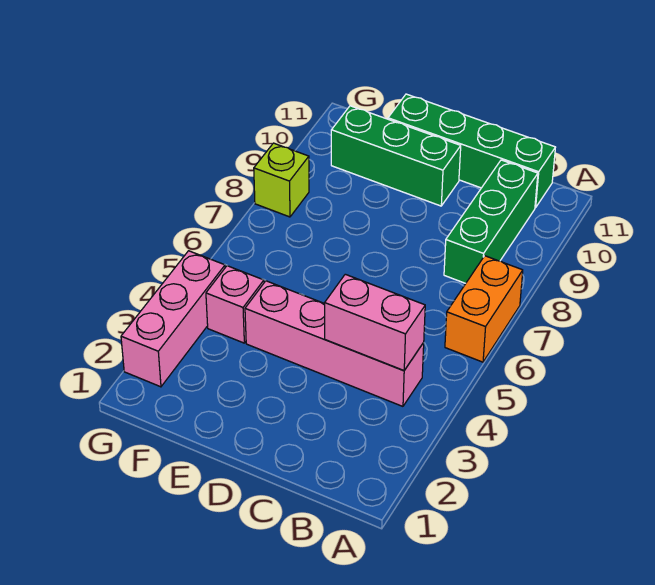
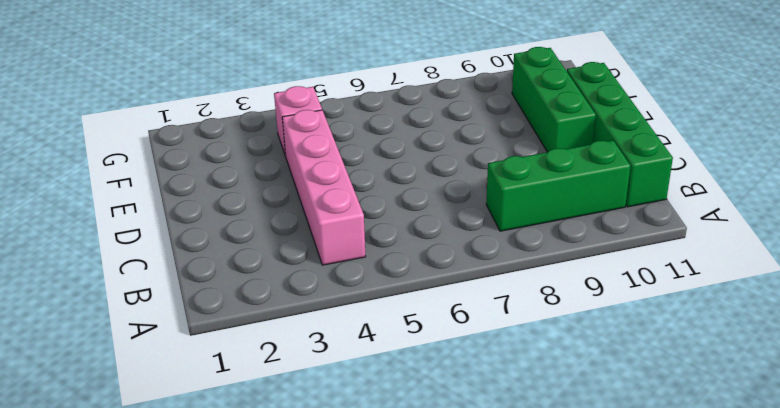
none -> orange 1x2 brick [445,256,523,362]
none -> pink 1x3 brick [121,251,225,387]

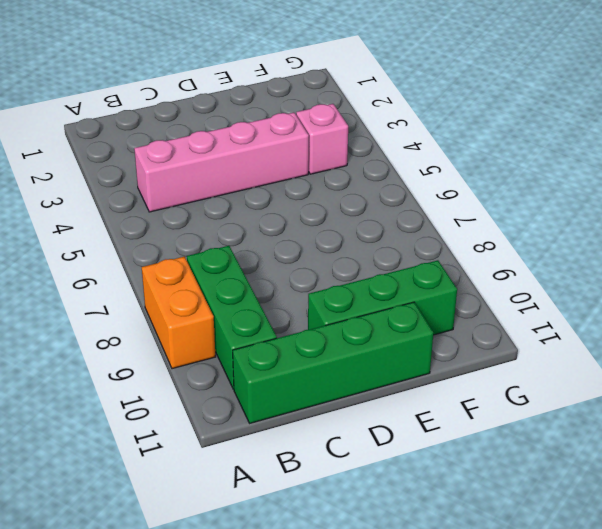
orange 1x2 brick [142,257,216,369] -> orange 1x2 brick moved to [445,256,523,362]
none -> pink 1x3 brick [121,251,225,387]
none -> lime 1x1 brick [254,143,309,217]

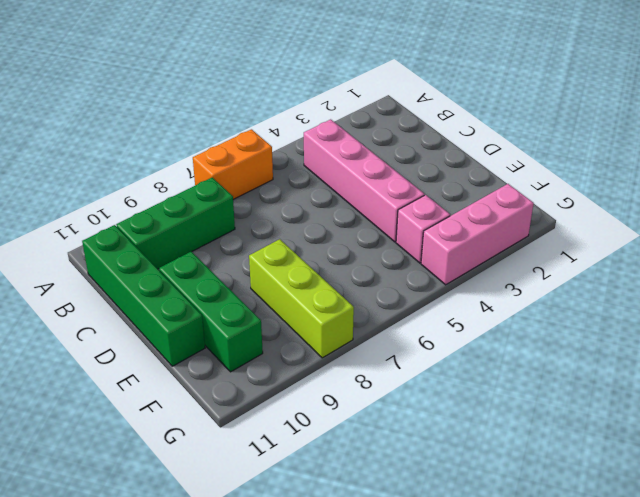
lime 1x3 brick [249,239,354,358] -> lime 1x1 brick [254,143,309,217]
none -> pink 1x2 brick [325,274,425,371]

